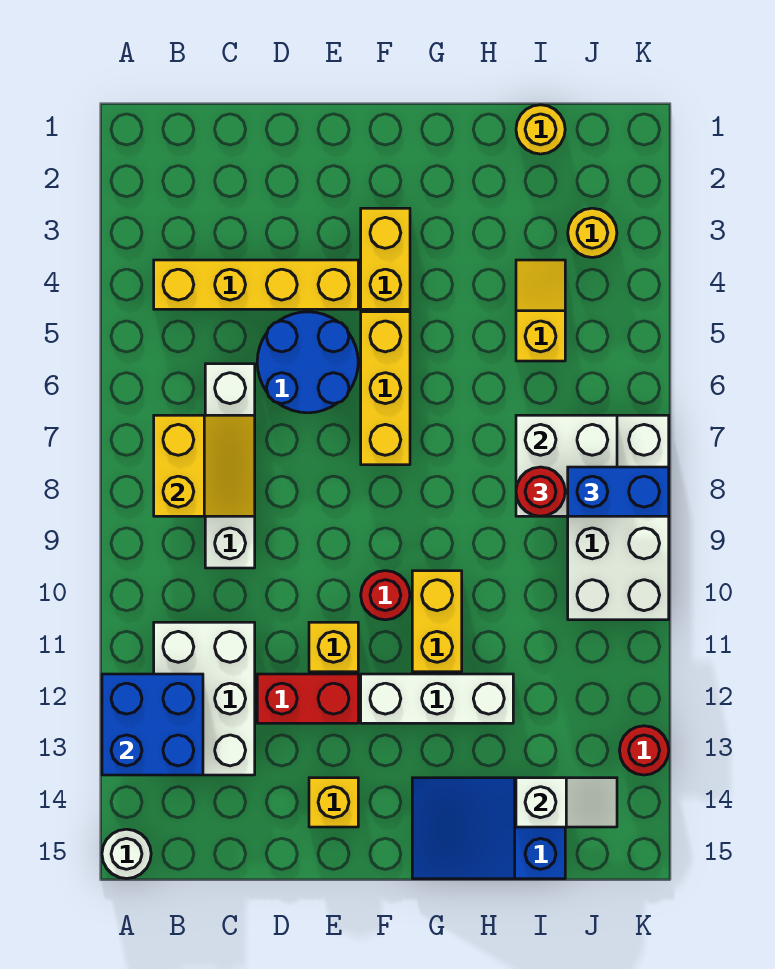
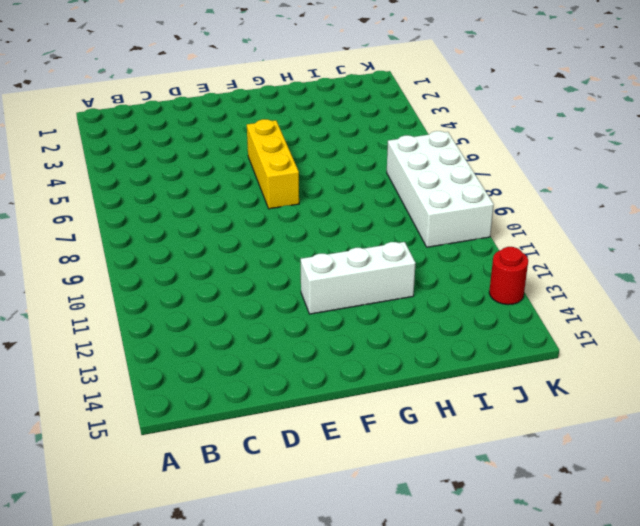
none -> white 1x1 round brick [102,829,151,879]
none -> yellow 1x4 brick [154,260,358,309]
none -> white 2x3 brick [154,622,255,775]

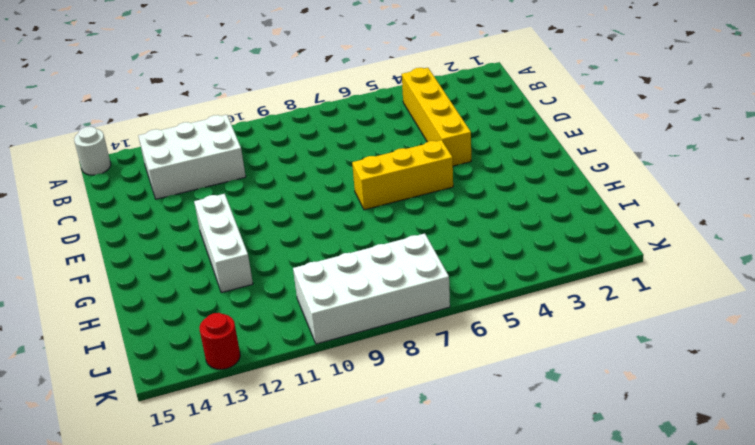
none -> white 1x4 brick [205,364,255,568]
none -> blue 2x2 round brick [257,312,358,413]
none -> red 1x2 brick [257,674,358,723]

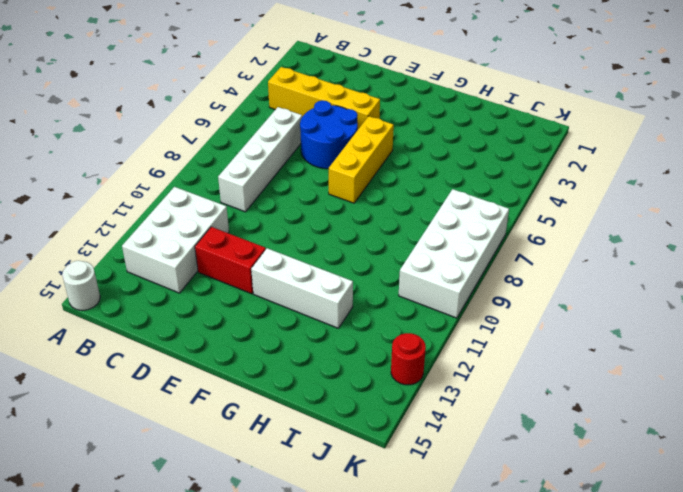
none -> yellow 1x1 brick [309,622,358,672]
none -> yellow 1x1 brick [309,778,358,827]
none -> yellow 1x2 brick [361,208,410,309]

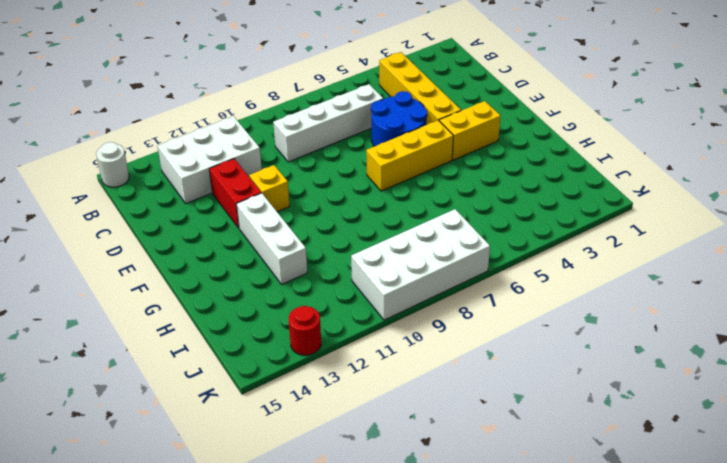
none -> yellow 1x1 brick [309,778,358,827]
none -> red 1x1 round brick [361,571,410,620]
none -> yellow 1x2 brick [412,571,462,672]

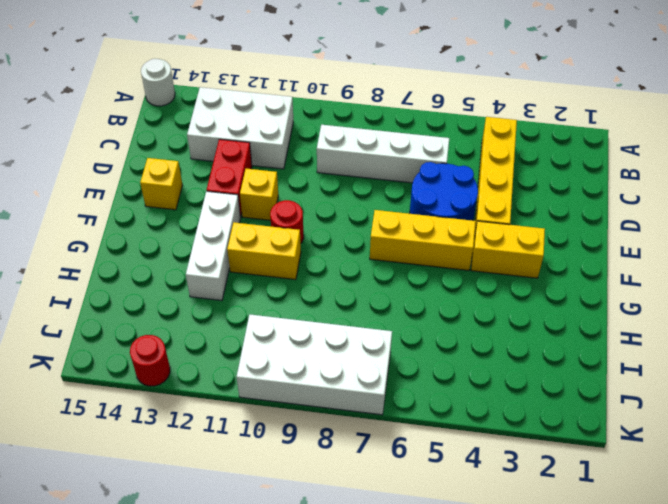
none -> blue 2x3 slope [412,778,565,879]
none -> yellow 1x1 round brick [516,105,565,154]
none -> yellow 1x2 slope [516,260,565,361]

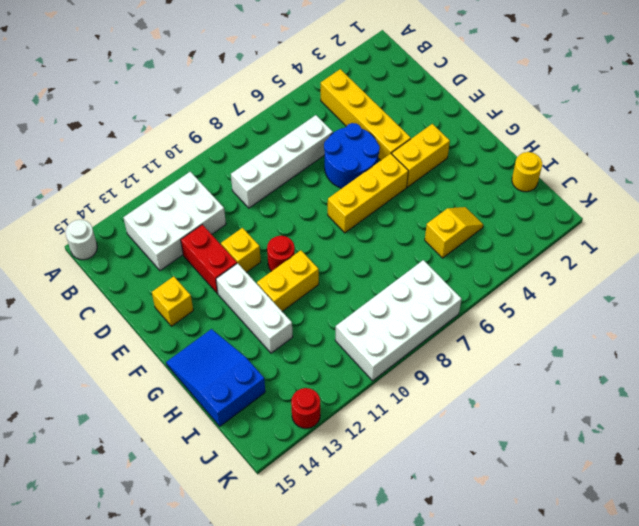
none -> yellow 1x1 round brick [568,208,617,258]
none -> blue 2x2 brick [102,674,203,775]
none -> yellow 2x2 slope [154,415,255,516]

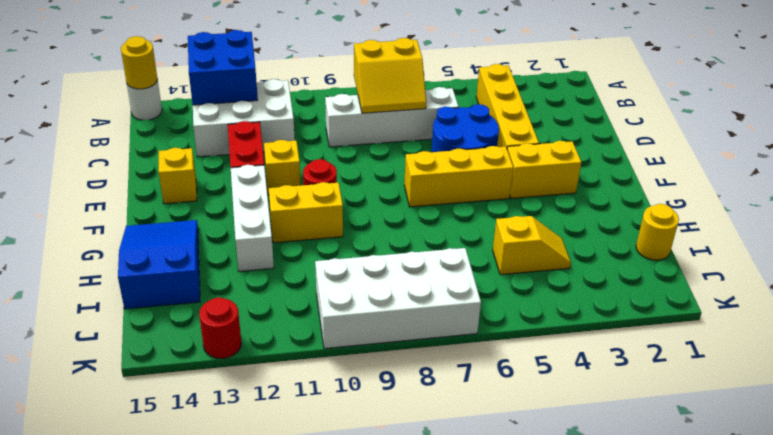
yellow 1x1 round brick [121,36,157,89] -> yellow 1x1 round brick moved to [568,208,617,258]
none -> white 2x2 brick [516,415,617,516]
none -> white 1x2 slope [516,778,617,827]
none -> red 1x1 round brick [516,467,565,516]

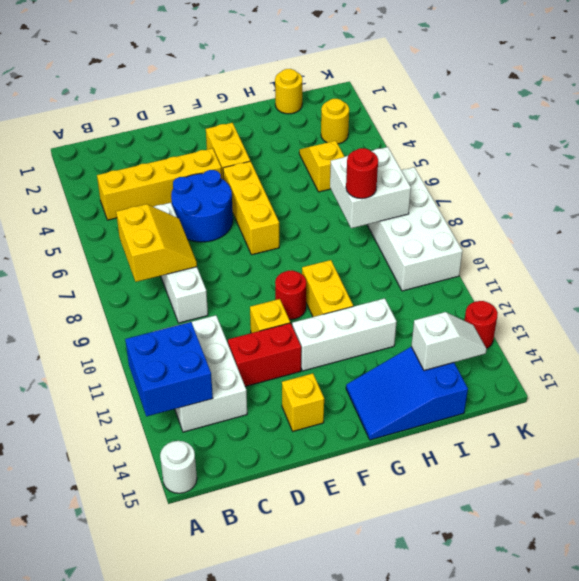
none -> blue 1x2 brick [568,467,669,516]

